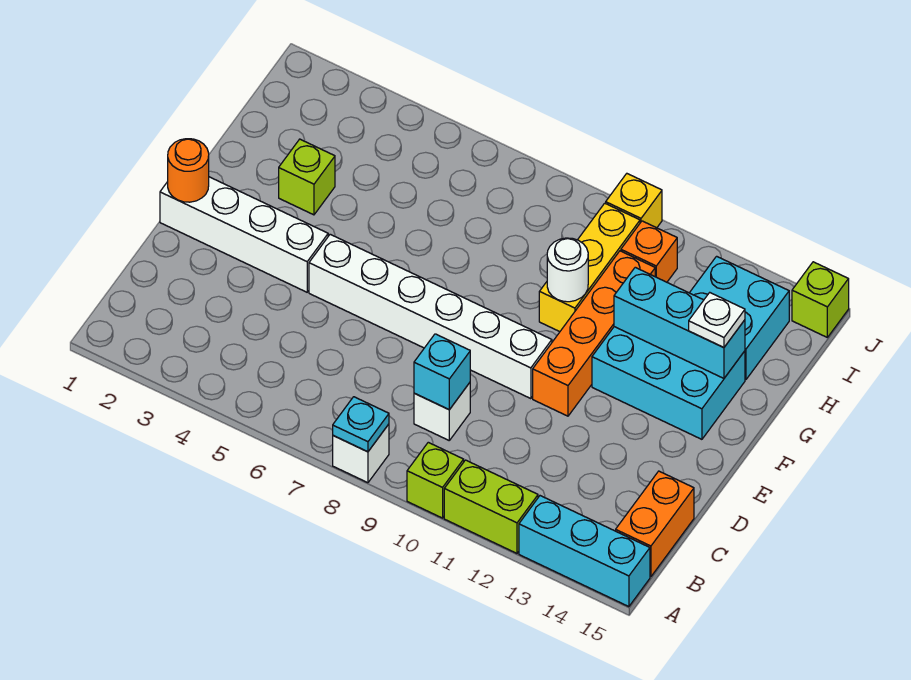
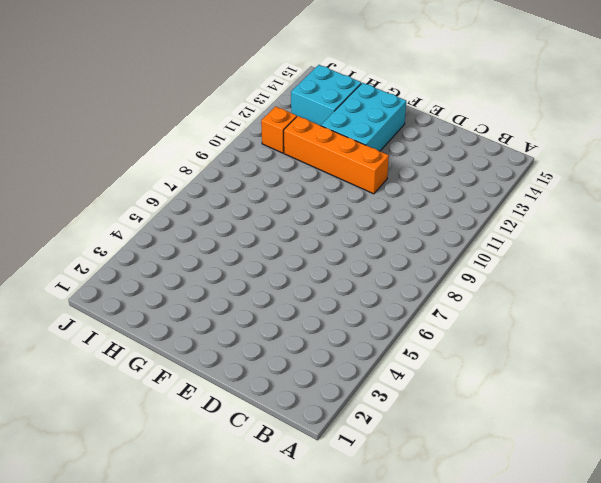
none -> white 1x1 brick [333,424,389,483]
none -> lime 1x1 brick [407,442,464,518]
none -> lime 1x2 brick [444,460,538,553]

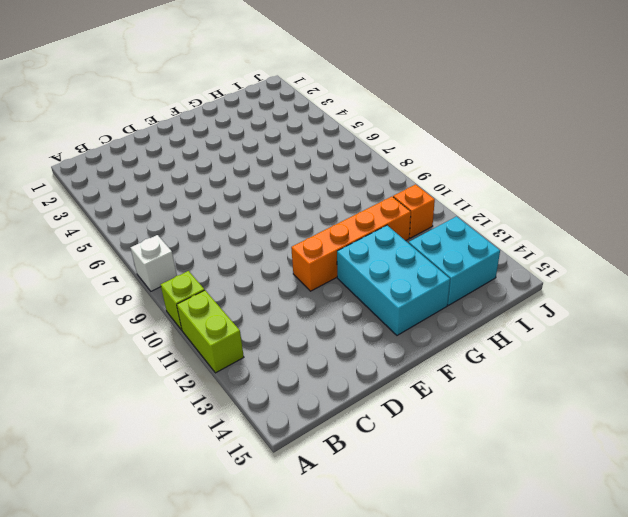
none -> cyan 1x3 brick [519,496,650,607]
none -> orange 1x2 brick [616,471,694,577]
none -> white 1x1 brick [414,383,470,440]

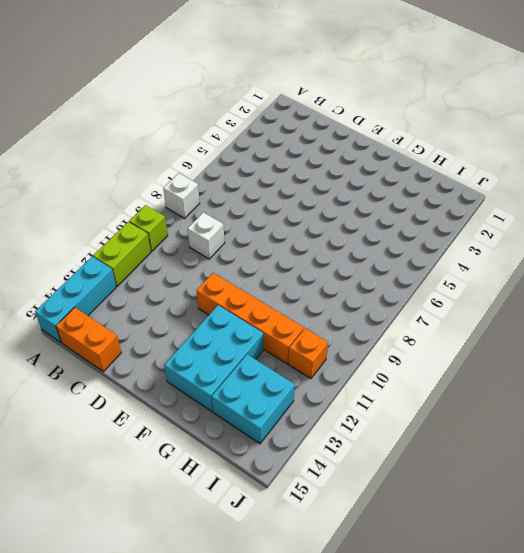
none -> white 1x4 brick [160,177,328,292]
none -> white 1x6 brick [309,234,552,399]
none -> lime 1x1 brick [279,139,335,215]

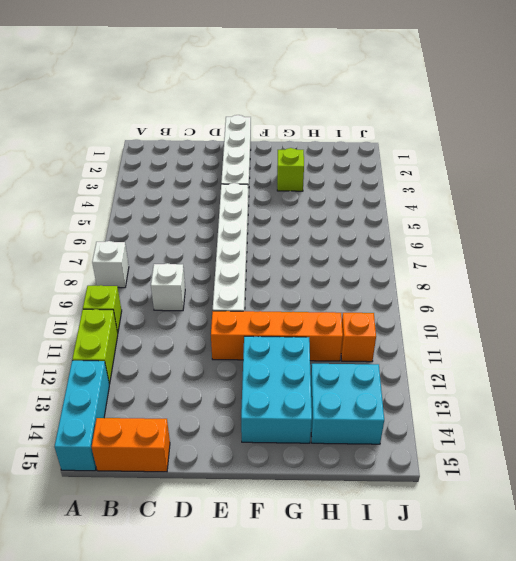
none -> yellow 1x3 brick [539,203,640,332]
none -> yellow 1x1 brick [606,174,662,228]
none -> lime 1x1 brick [792,262,849,337]

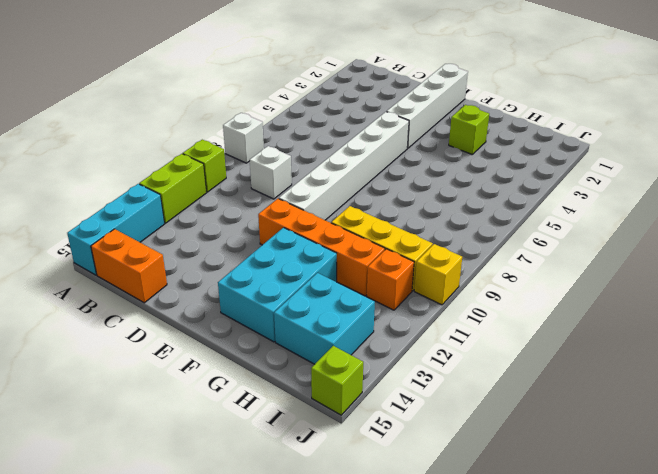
none -> cyan 1x1 plate [333,397,389,452]
none -> cyan 1x1 brick [414,334,470,410]
none -> orange 1x1 round brick [168,139,209,202]

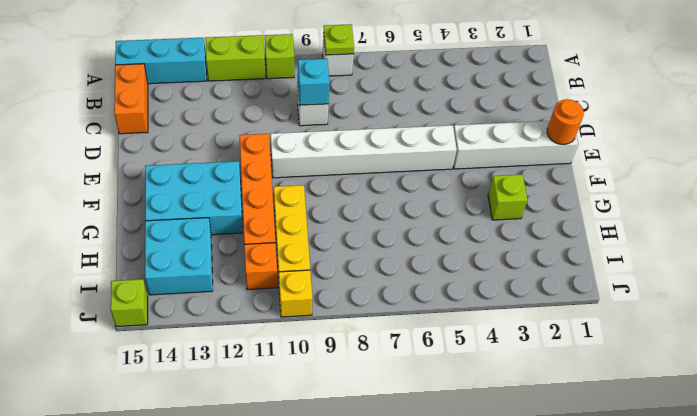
lime 1x1 plate [323,24,354,55] -> cyan 1x1 plate [333,397,389,452]
none -> white 1x1 round brick [547,238,588,302]
none -> cyan 1x3 brick [614,267,745,378]
none -> white 1x1 plate [689,293,745,348]

